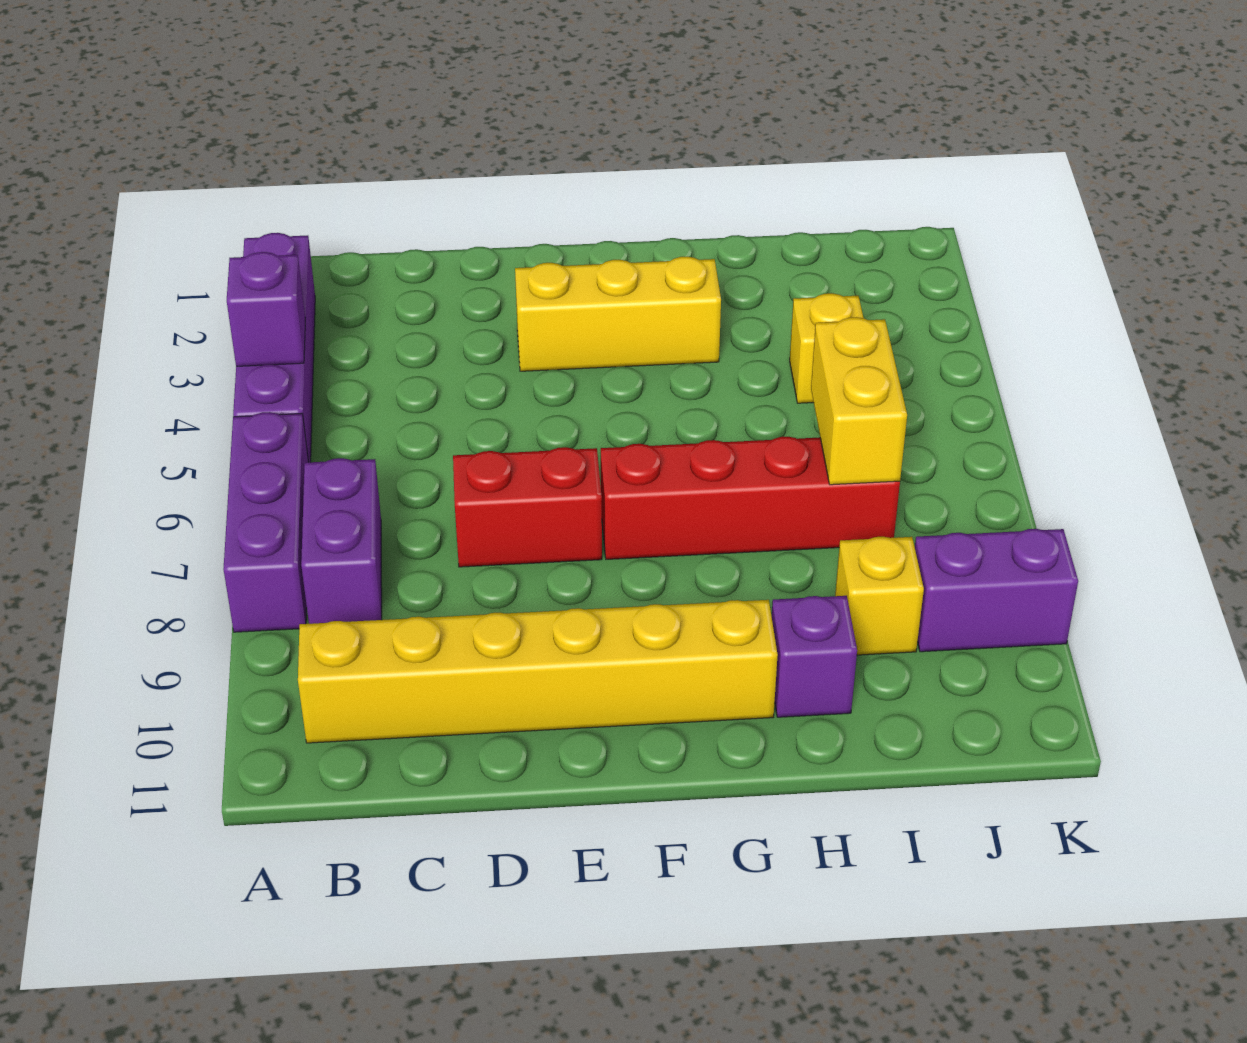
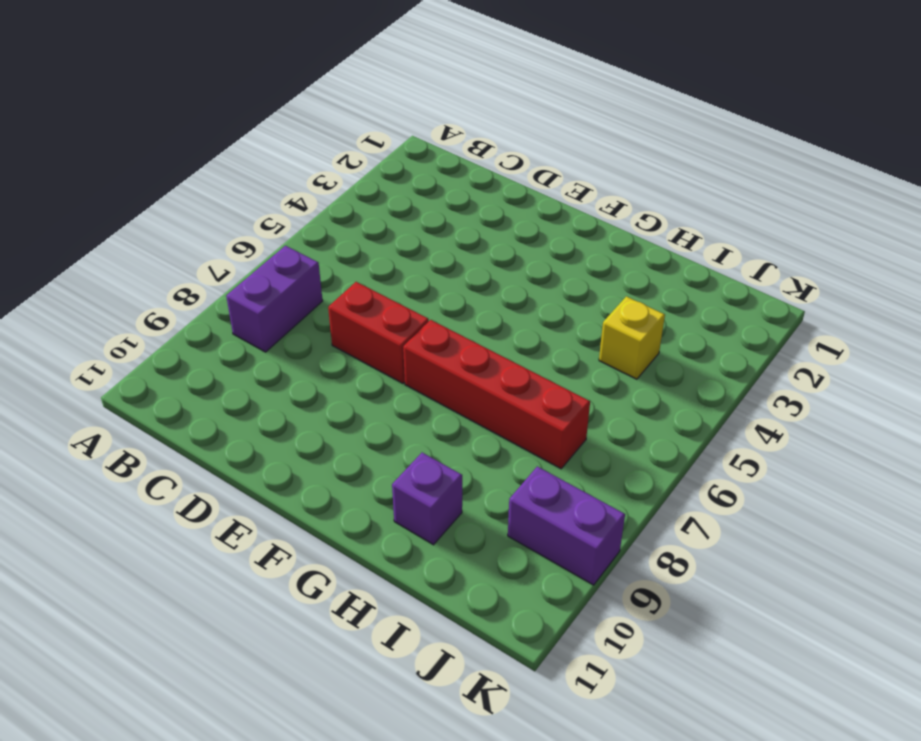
none -> purple 1x4 brick [233,233,315,462]
none -> purple 1x3 brick [223,412,308,632]
none -> yellow 1x6 brick [298,600,778,743]

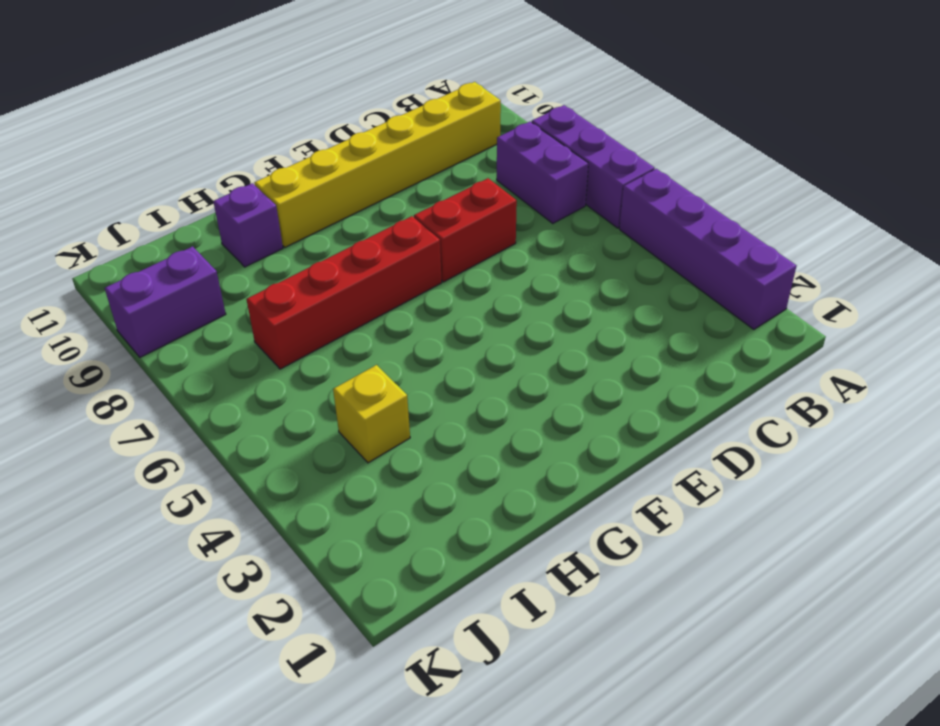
none -> yellow 1x3 brick [515,257,721,371]
none -> yellow 1x1 brick [835,537,924,655]
none -> purple 1x1 brick [227,252,305,366]

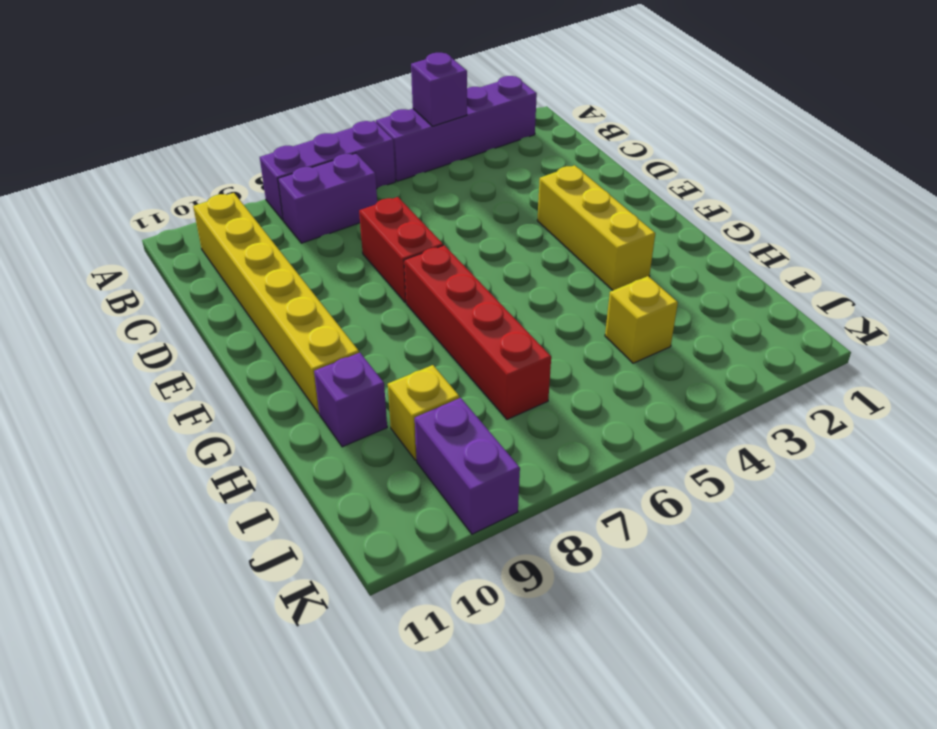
none -> yellow 1x2 brick [811,317,907,485]

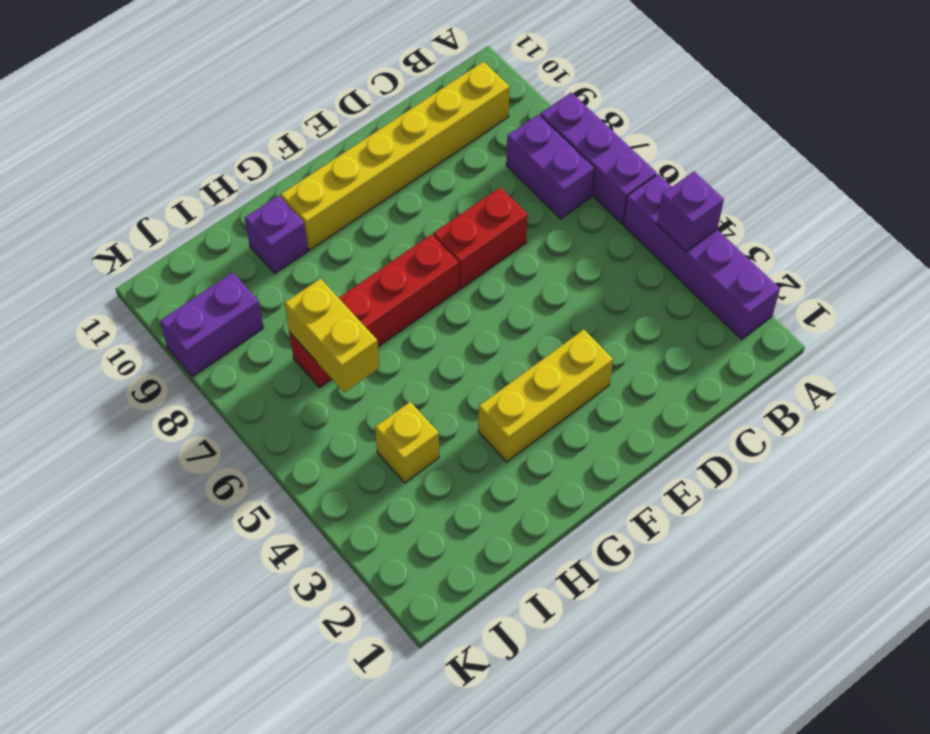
none -> yellow 1x1 brick [835,537,924,655]

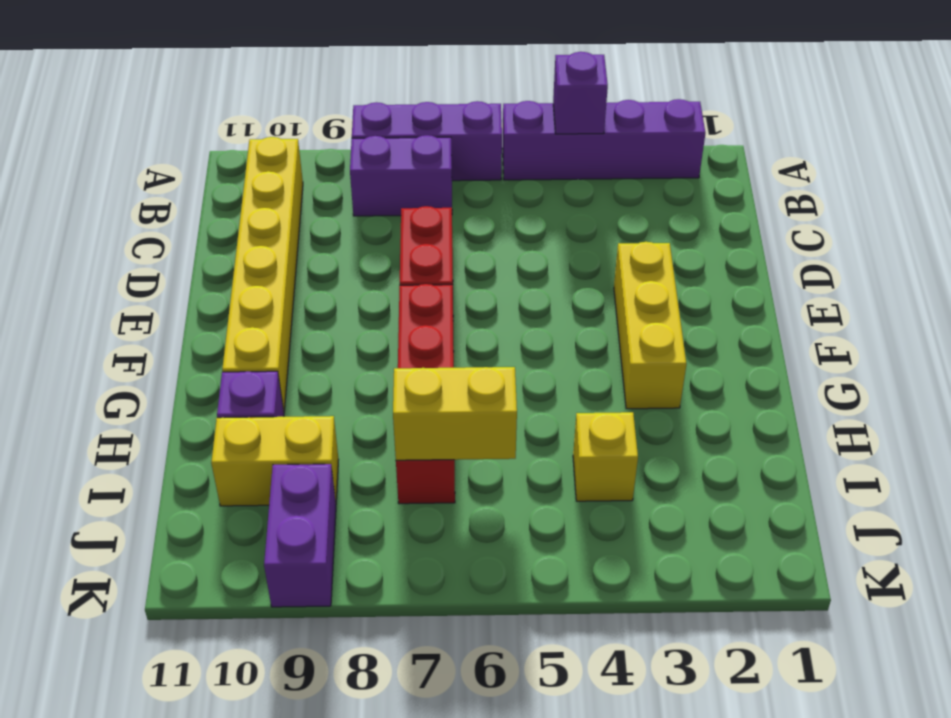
yellow 1x2 brick [211,416,339,506] -> yellow 1x1 brick [835,537,924,655]

